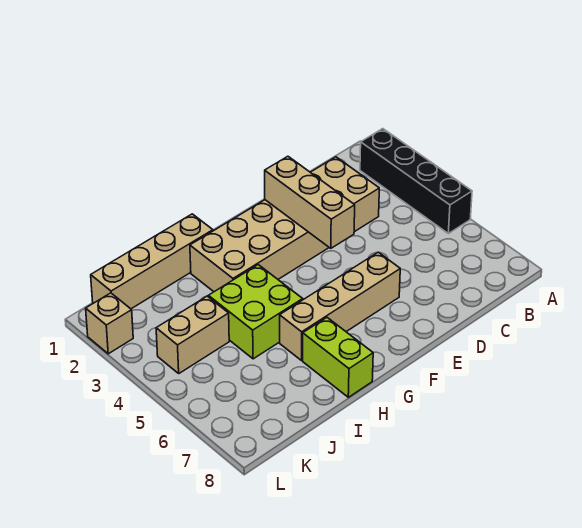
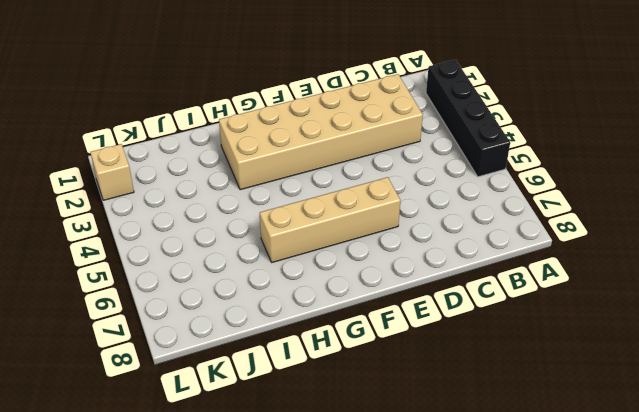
none -> tan 1x4 brick [91,214,213,309]
none -> lime 2x2 brick [208,265,303,359]

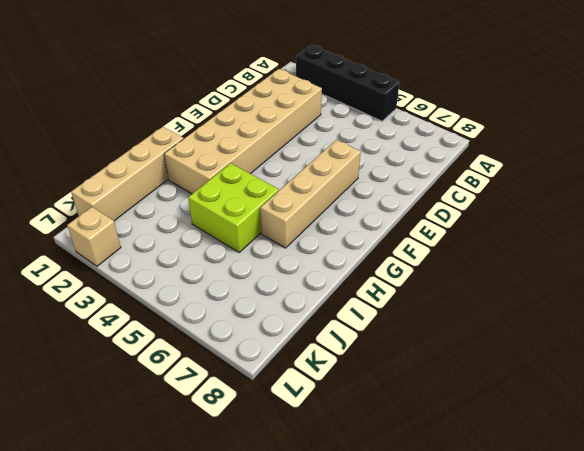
none -> lime 1x2 brick [303,318,373,397]
none -> tan 1x2 brick [156,296,229,373]

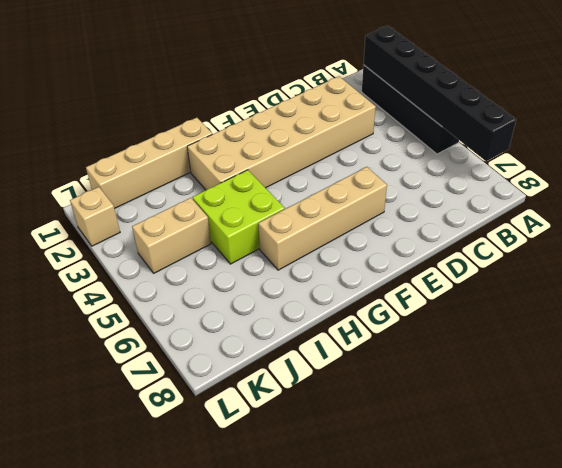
black 1x6 brick [364,26,516,161] -> none
none -> lime 1x2 brick [303,318,373,397]
none -> tan 1x3 brick [265,156,355,248]

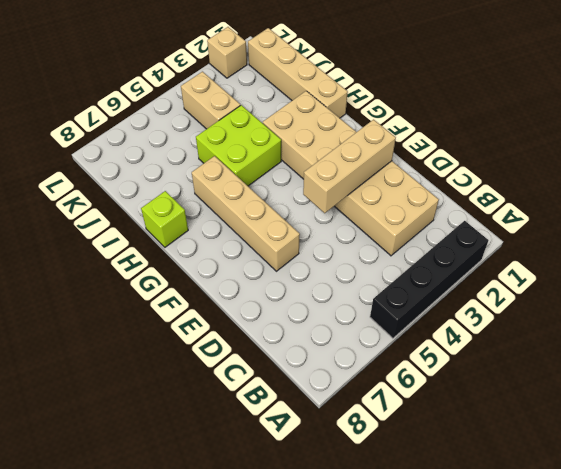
lime 1x1 brick [141,191,188,247] -> lime 1x2 brick [303,318,373,397]

